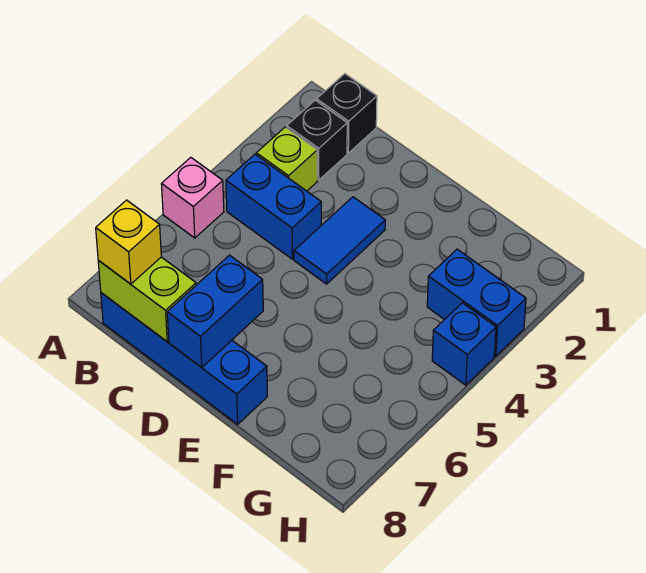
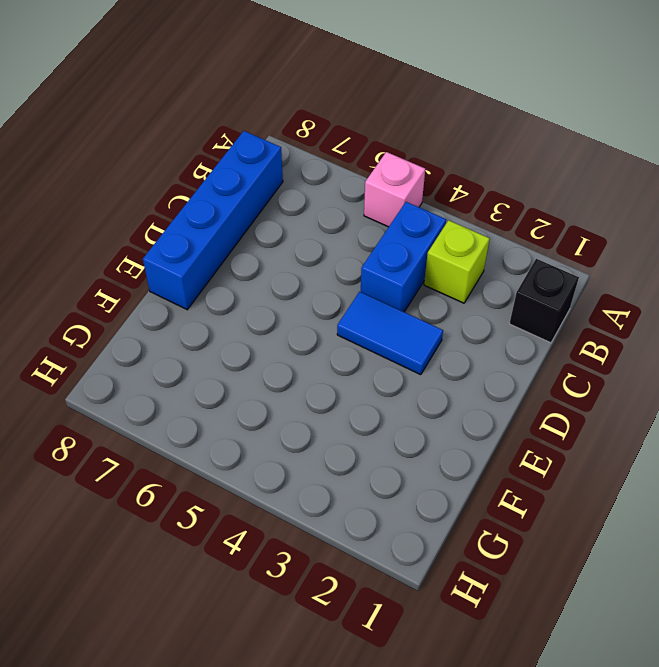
none -> black 1x1 brick [287,100,347,180]
none -> blue 1x2 brick [427,249,526,356]
none -> blue 1x1 brick [432,303,496,385]

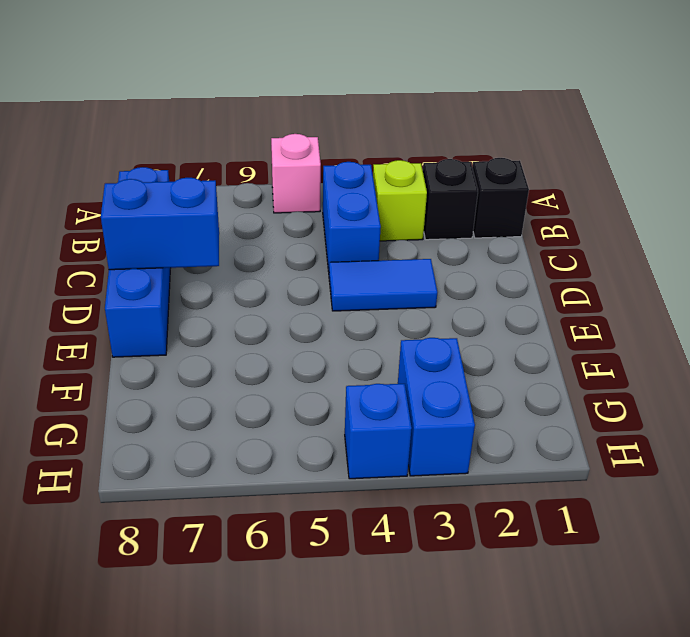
none -> lime 1x2 brick [98,257,196,341]
none -> yellow 1x1 brick [96,200,161,284]

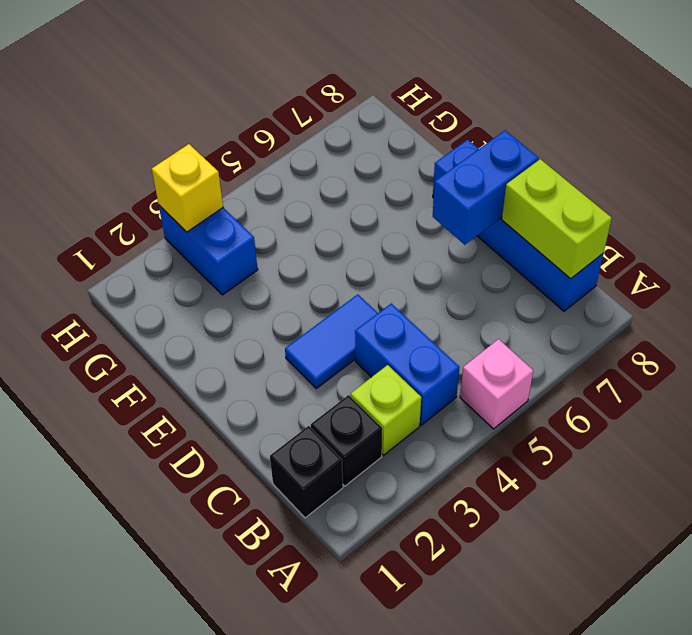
yellow 1x1 brick [152,144,223,232] -> yellow 1x1 brick moved to [96,200,161,284]
none -> blue 1x1 brick [432,303,496,385]

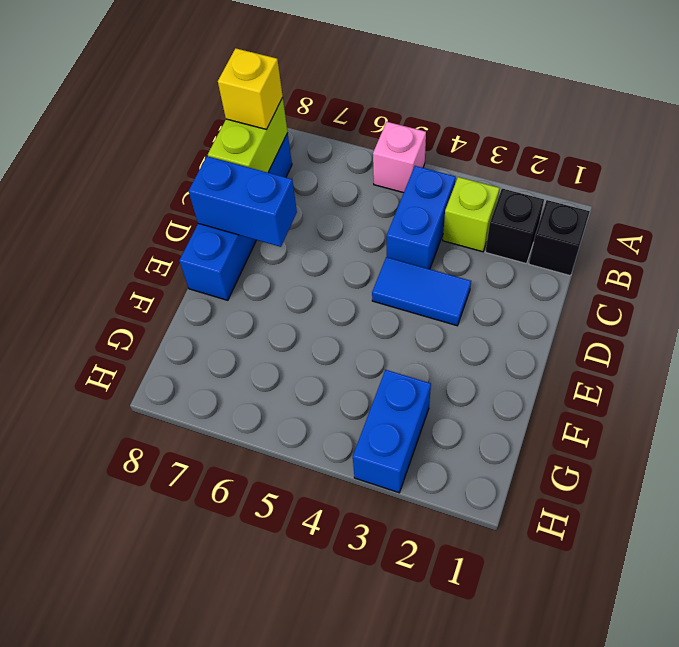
none -> blue 1x1 brick [432,303,496,385]

